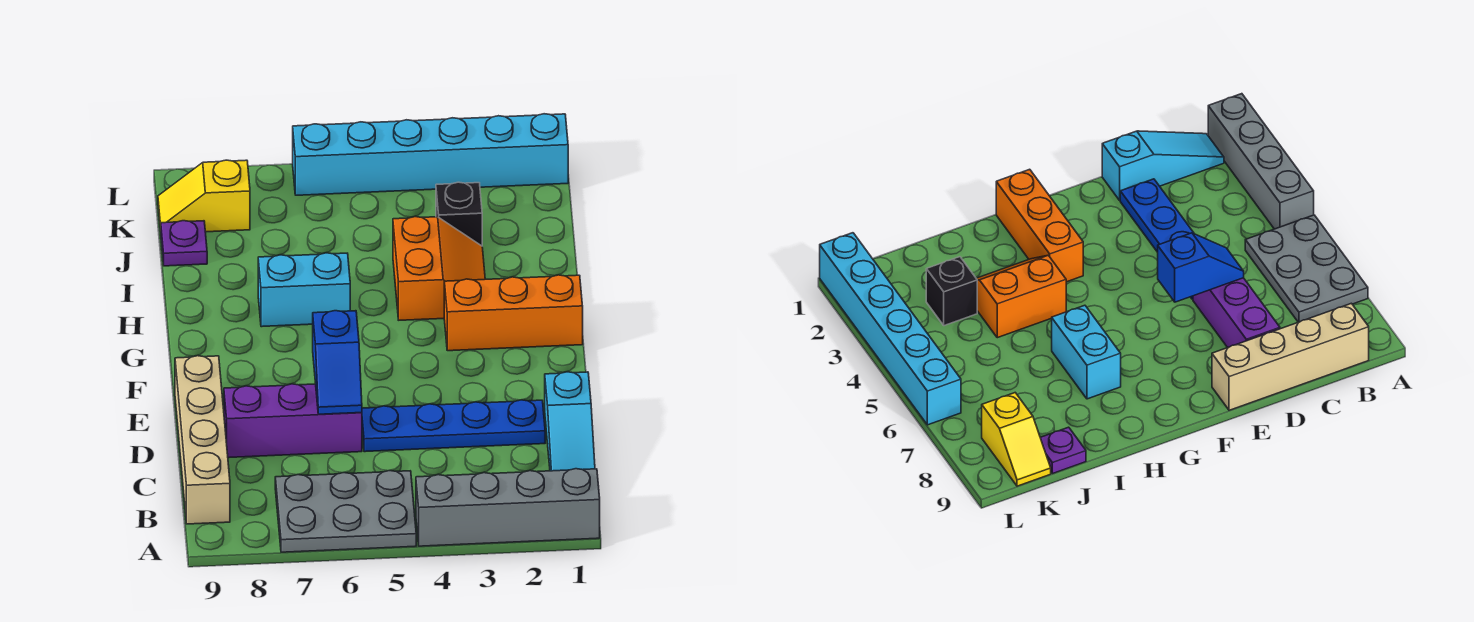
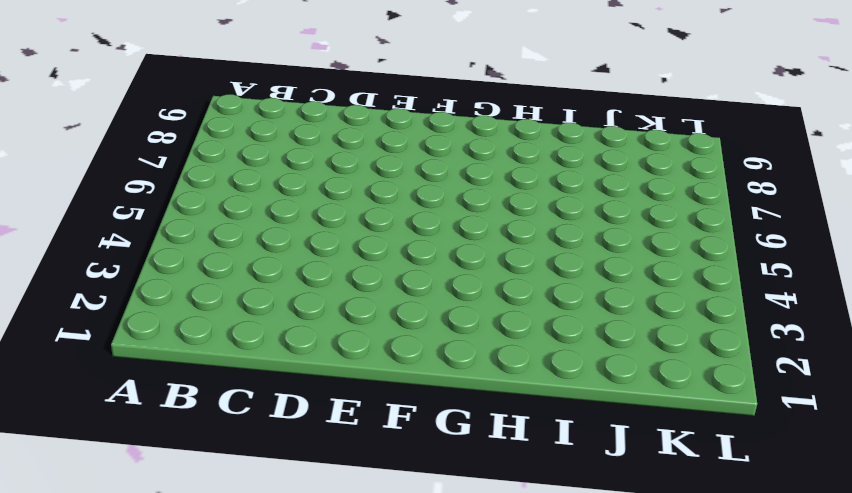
none -> grey 1x4 brick [416,469,600,546]
none -> grey 2x3 plate [275,471,416,552]
none -> cyan 1x3 slope [545,372,595,471]

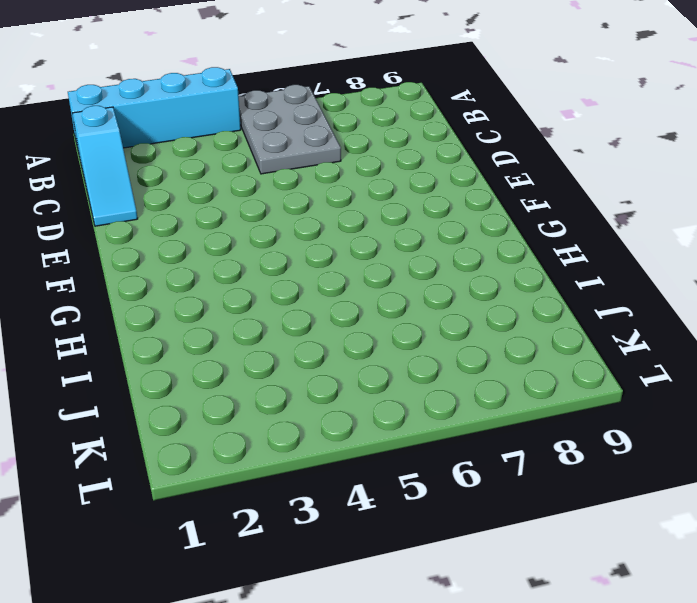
cyan 1x4 brick [68,67,241,148] -> grey 1x4 brick [416,469,600,546]
grey 2x3 plate [239,85,341,174] -> grey 2x3 plate turned to [275,471,416,552]
cyan 1x3 slope [72,106,138,226] -> cyan 1x3 slope turned to [545,372,595,471]
none -> tan 1x4 brick [175,356,230,524]
none -> blue 1x4 plate [362,400,545,452]
none -> purple 1x3 brick [224,384,362,458]

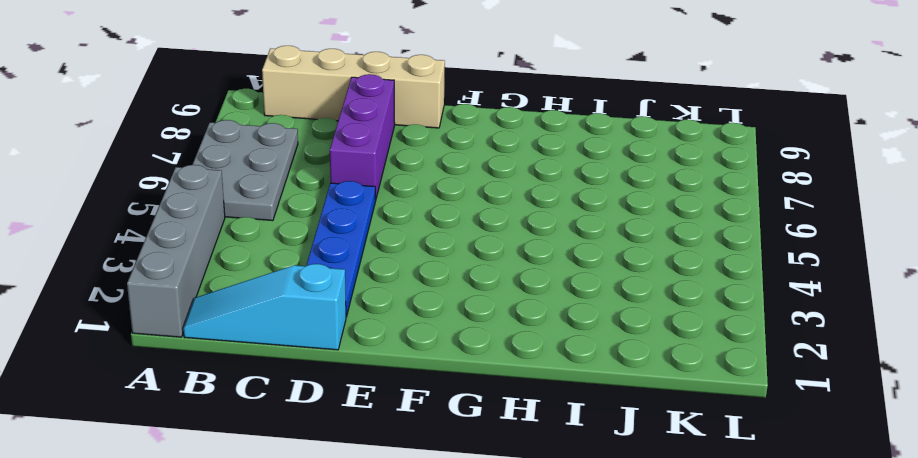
none -> orange 1x3 brick [444,275,583,351]
none -> orange 2x2 slope [393,217,485,320]
none -> cyan 1x2 brick [258,253,350,327]

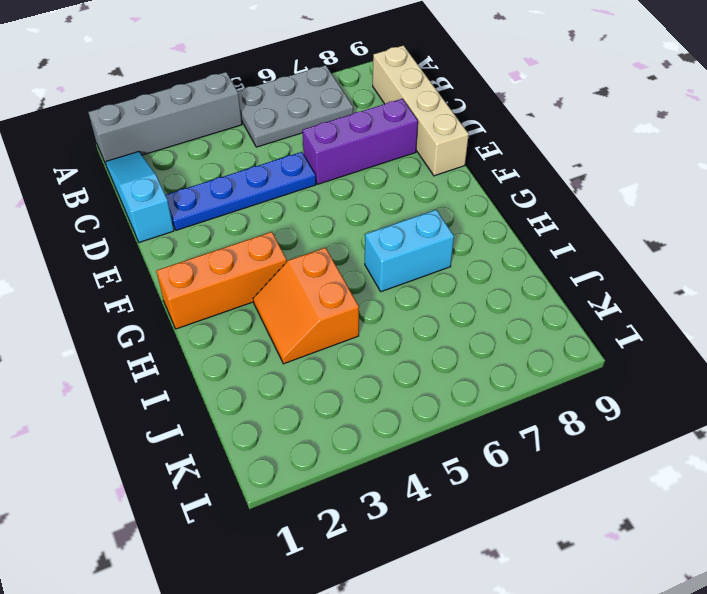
none -> black 1x1 brick [436,182,482,246]
none -> purple 1x1 plate [161,221,207,266]
none -> yellow 1x2 slope [158,160,250,232]

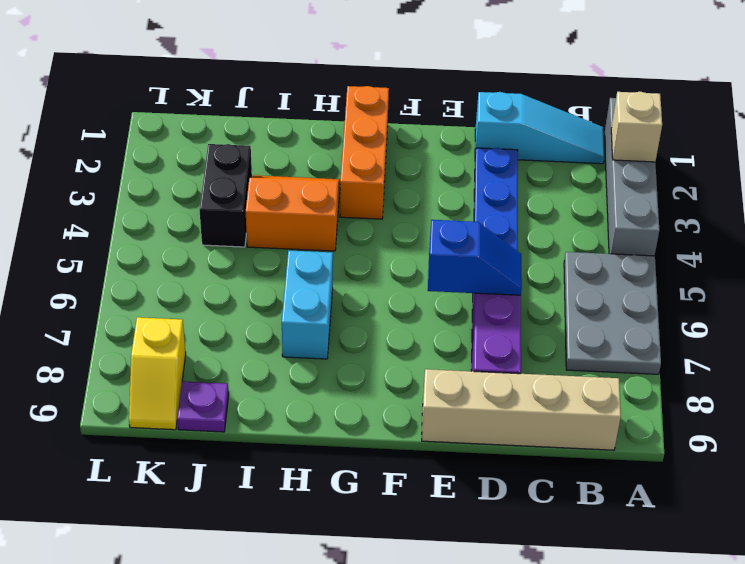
tan 1x1 brick [611,92,662,162] -> none
black 1x2 brick [199,144,252,247] -> black 1x1 brick [436,182,482,246]
none -> cyan 1x6 brick [293,114,568,195]

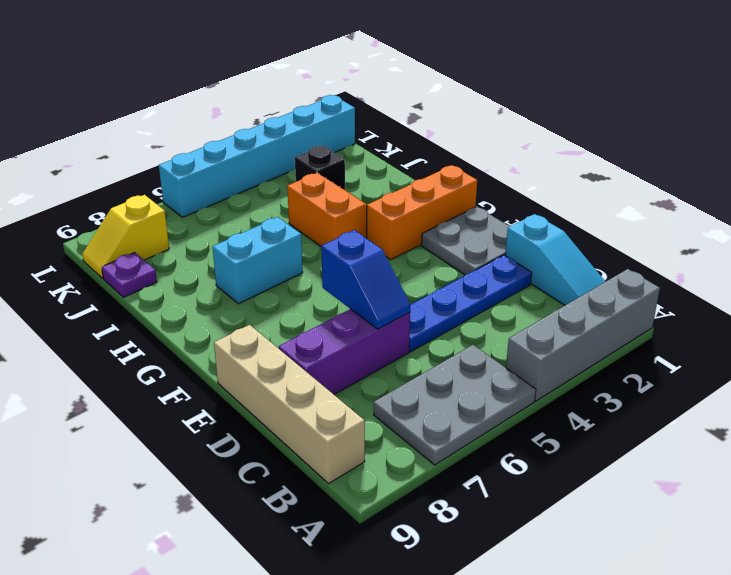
grey 2x2 plate [421,207,510,275] -> none

